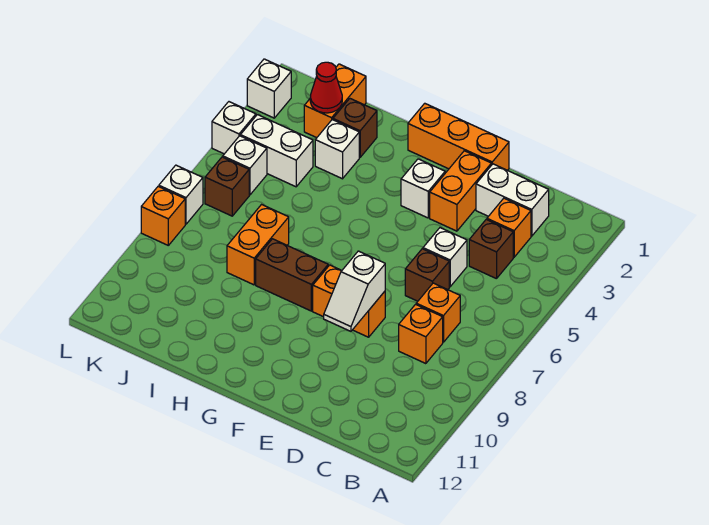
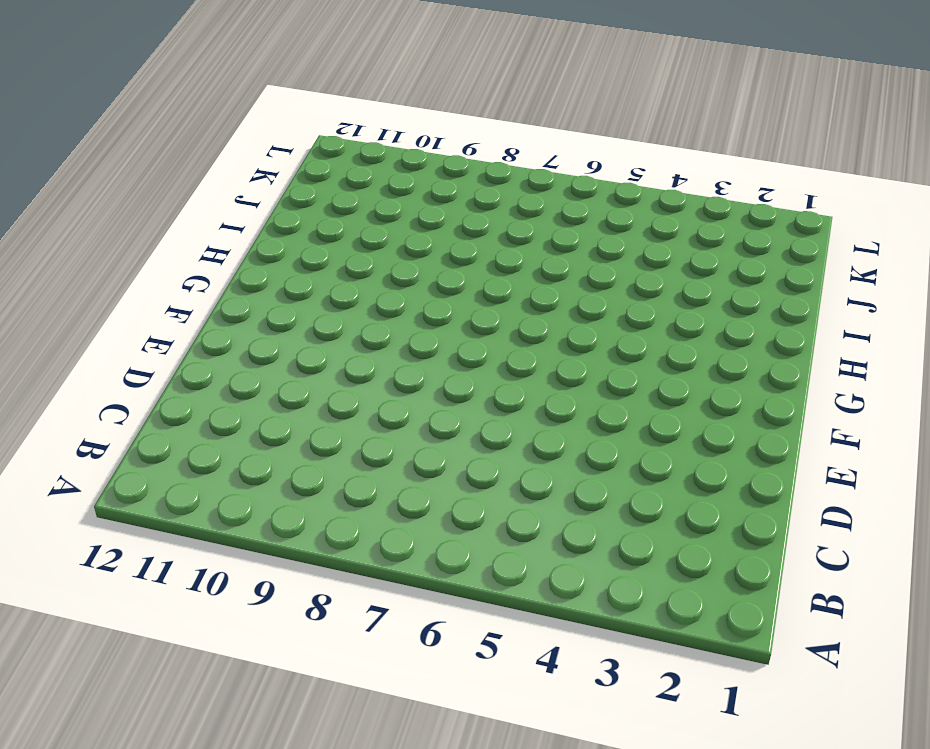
none -> white 1x2 brick [476,164,549,236]
none -> orange 1x1 brick [487,198,531,257]
none -> brown 1x1 brick [469,220,513,279]

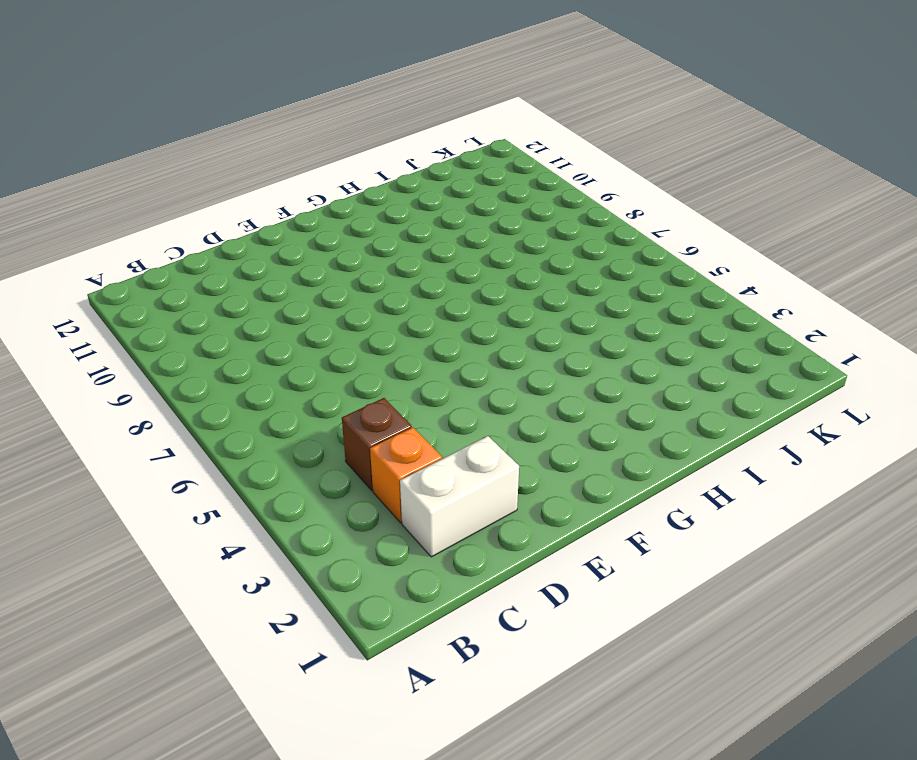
none -> orange 1x1 brick [416,283,460,342]
none -> orange 1x1 brick [399,304,443,364]
none -> white 1x1 brick [423,228,467,287]

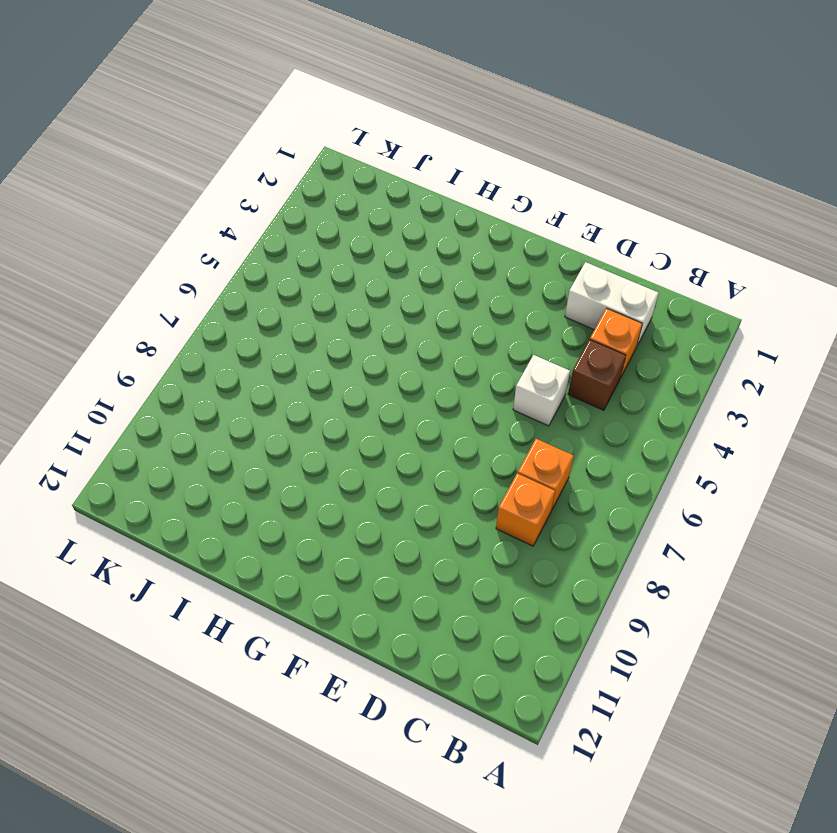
none -> brown 1x1 brick [405,249,449,301]
none -> orange 1x3 brick [408,103,509,170]
none -> orange 1x2 brick [430,151,491,231]

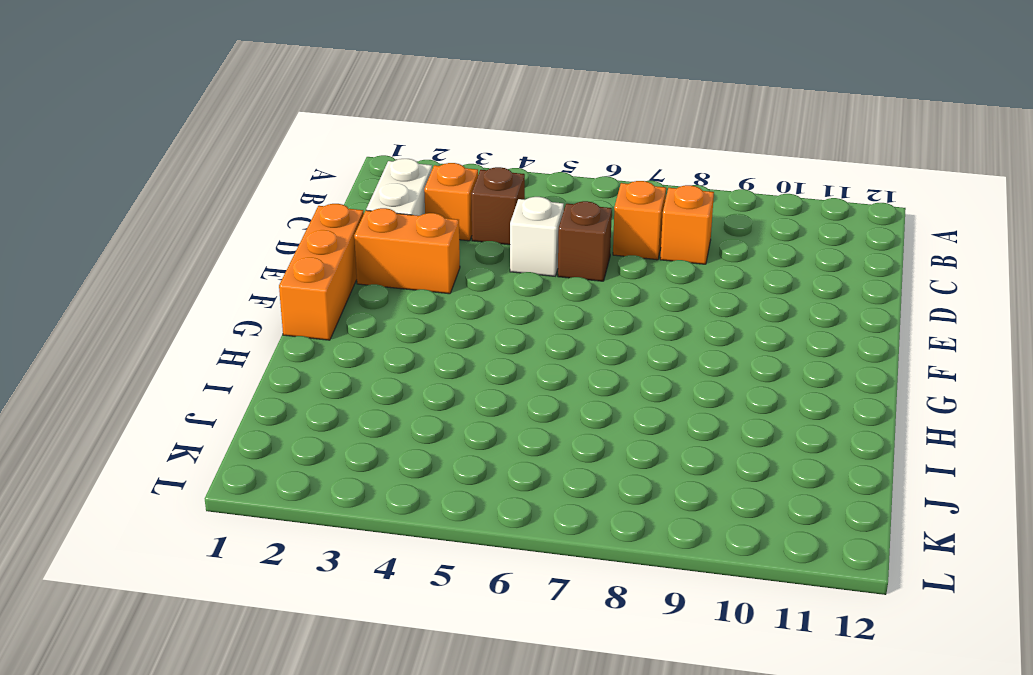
none -> orange 1x2 brick [313,265,385,337]
none -> white 1x1 brick [401,159,445,218]
none -> brown 1x2 brick [256,239,328,311]

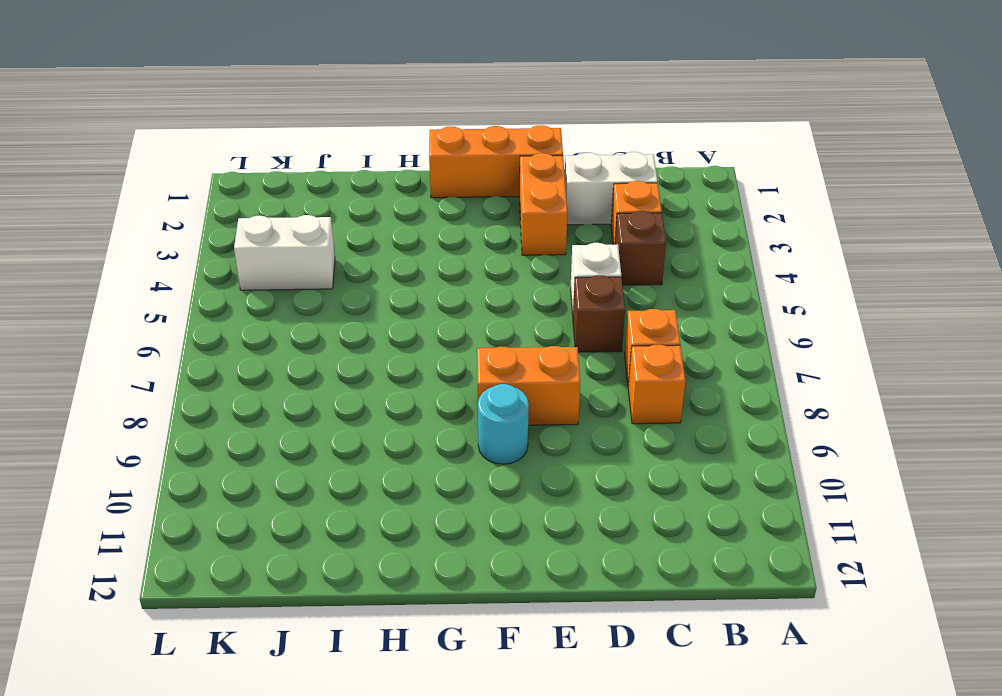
cyan 1x1 round brick [478,384,529,464] -> none
none -> white 1x1 brick [401,159,445,218]
none -> brown 1x2 brick [256,239,328,311]
none -> brown 1x1 brick [333,99,377,157]

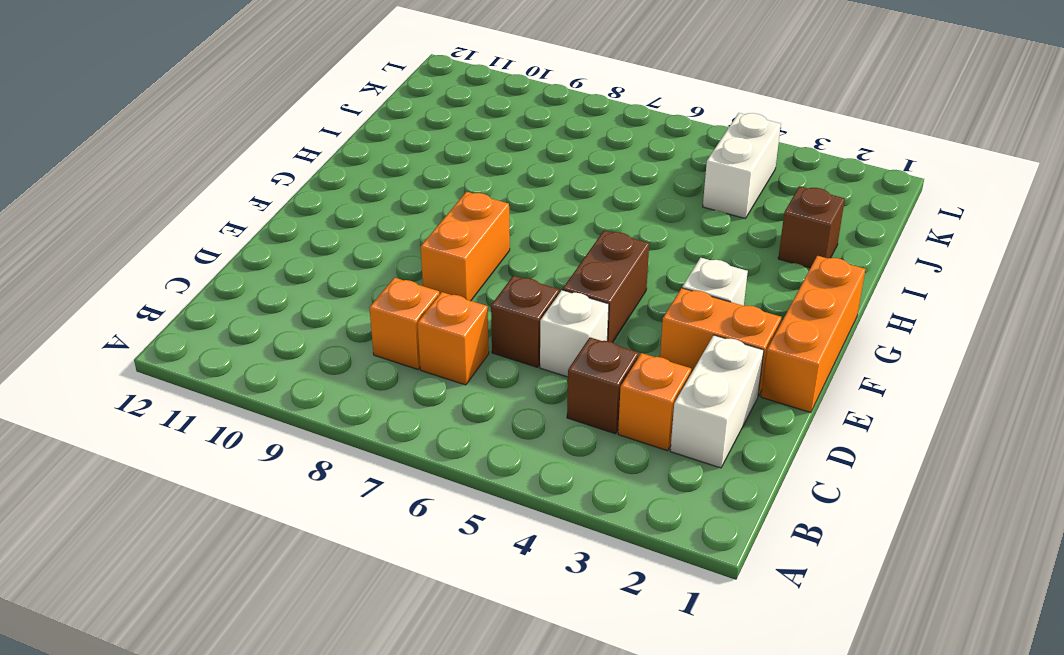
brown 1x2 brick [563,230,649,343] -> brown 1x2 brick moved to [256,239,328,311]
none -> white 1x1 brick [315,120,359,179]
none -> orange 1x2 brick [227,205,289,285]
none -> orange 1x2 brick [304,64,366,138]

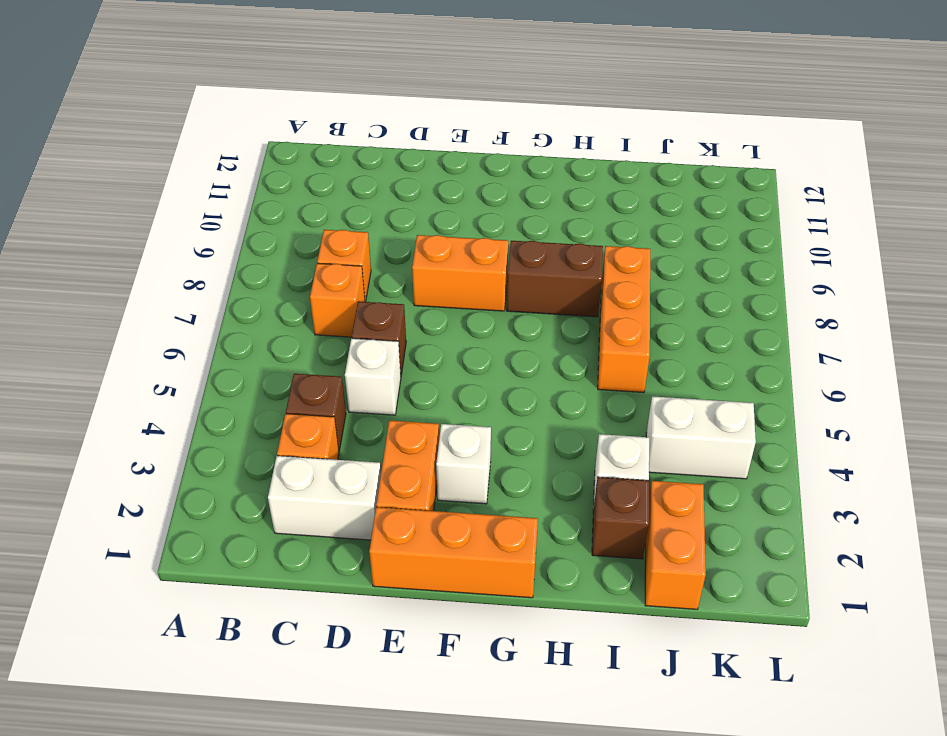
orange 1x3 brick [598,246,650,393] -> orange 1x2 brick [227,205,289,285]
none -> white 1x1 brick [223,136,267,195]
none -> brown 1x1 brick [205,157,249,216]
none -> white 1x1 brick [247,59,291,118]

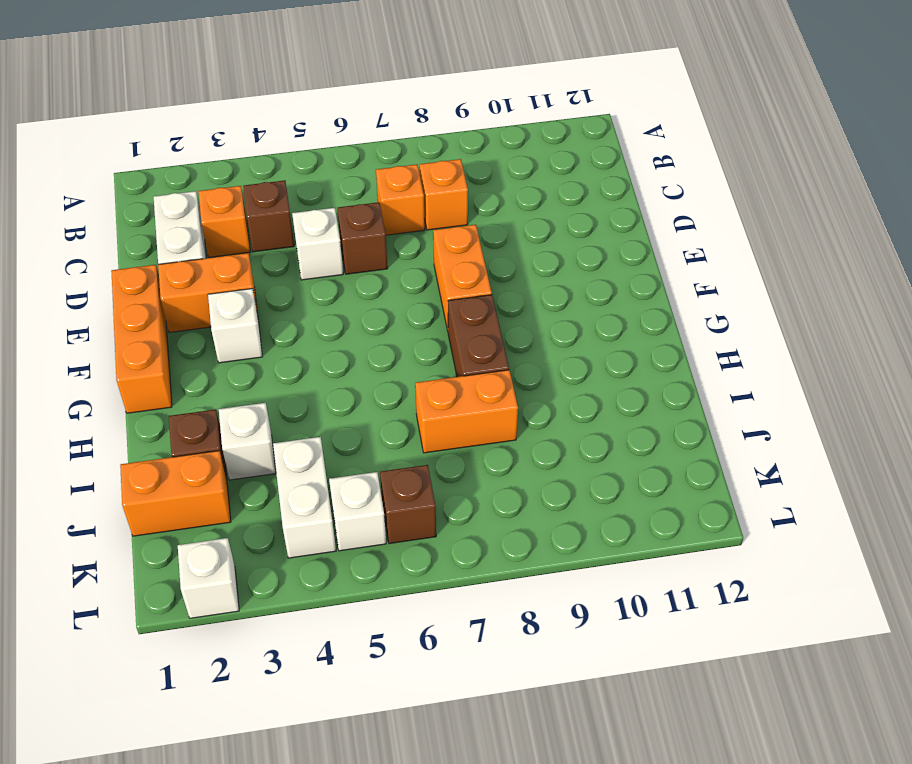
none -> white 1x1 brick [212,102,256,154]
none -> white 1x1 brick [159,165,203,224]
none -> orange 1x1 brick [141,186,185,245]

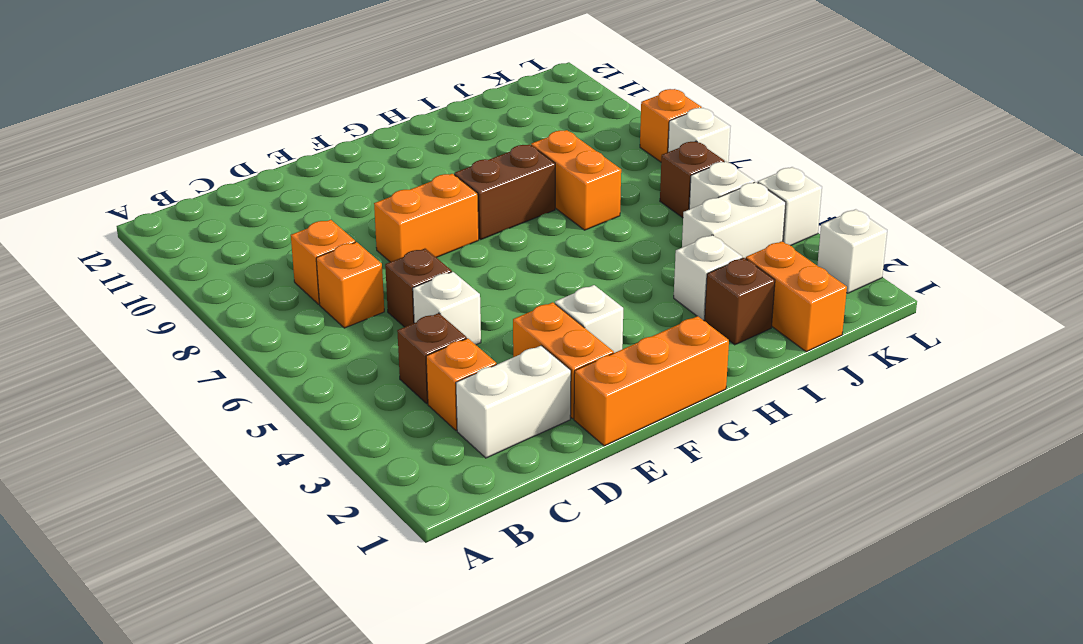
none -> white 1x2 slope [324,251,385,331]
none -> red 1x1 cone [310,62,342,113]

